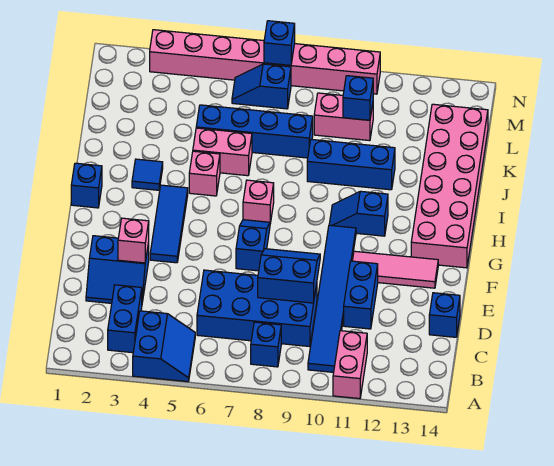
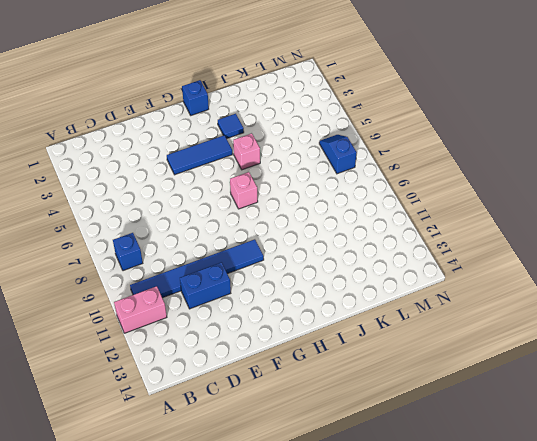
none -> blue 2x2 slope [133,311,195,382]
none -> blue 1x2 brick [108,285,142,353]
none -> blue 2x4 brick [197,270,317,347]

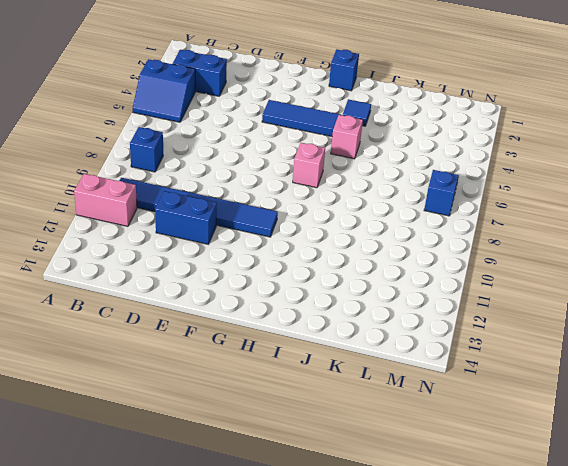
none -> blue 2x4 brick [197,270,317,347]
none -> blue 2x2 slope [86,236,149,303]
none -> blue 1x1 brick [429,293,460,337]

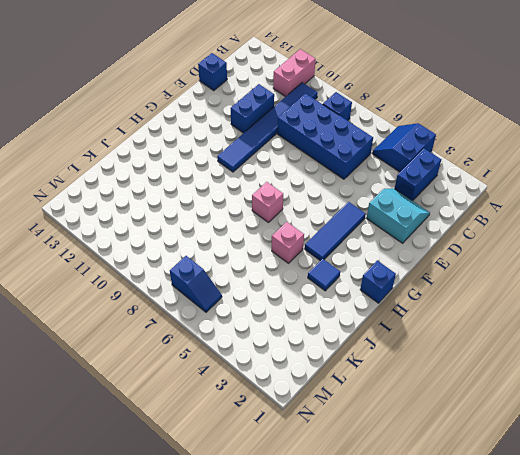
cyan 2x2 slope [367,188,430,243] -> blue 2x2 slope [86,236,149,303]
none -> blue 1x2 slope [236,220,270,271]
none -> pink 1x3 tile [353,251,438,288]
none -> pink 2x6 brick [411,104,488,268]

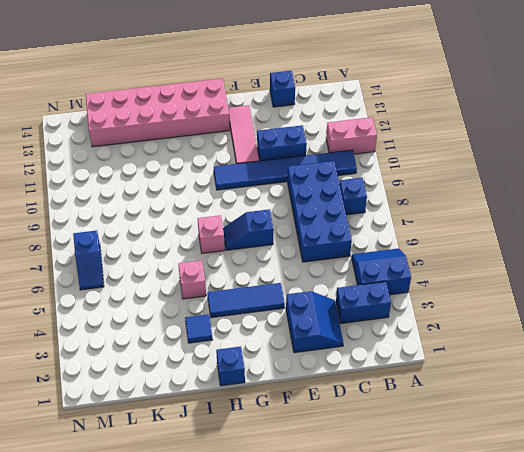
none -> blue 1x2 slope [329,191,388,236]
none -> pink 1x2 brick [193,128,252,176]
none -> blue 1x3 brick [307,139,395,190]

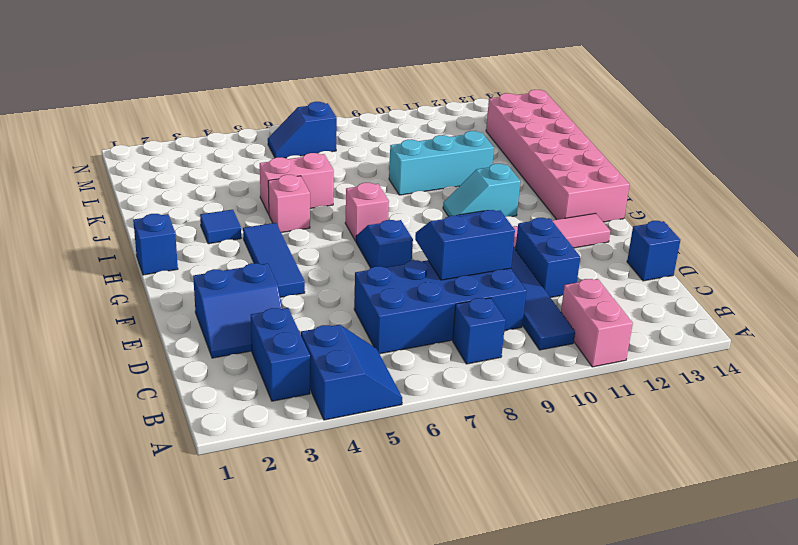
cyan 1x2 slope [443,164,520,217] -> blue 1x2 slope [329,191,388,236]
cyan 1x3 brick [389,131,494,195] -> blue 1x3 brick [307,139,395,190]
none -> blue 1x4 brick [196,105,313,158]
none -> pink 1x2 brick [314,93,373,141]
none -> pink 1x8 brick [150,30,380,94]

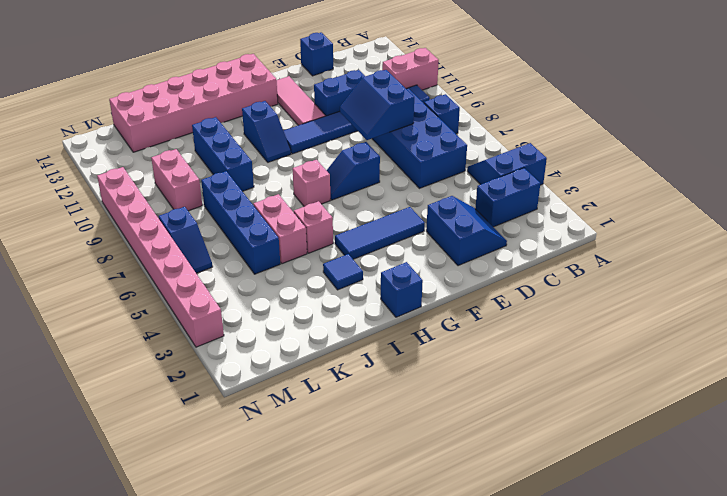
none -> pink 1x1 brick [118,218,149,263]
none -> blue 1x1 brick [343,76,373,120]
none -> blue 1x1 brick [264,21,295,65]

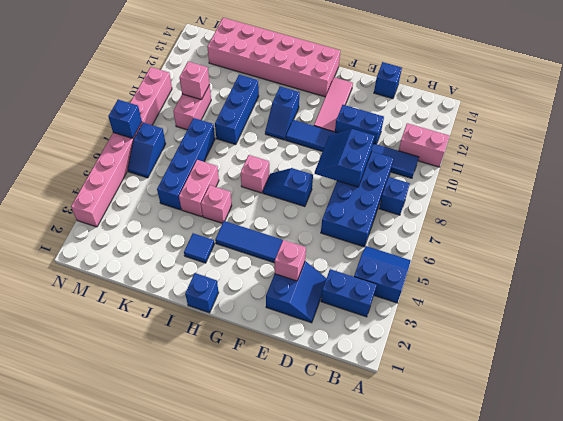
pink 1x1 brick [180,62,210,100] -> blue 1x1 brick [343,76,373,120]

